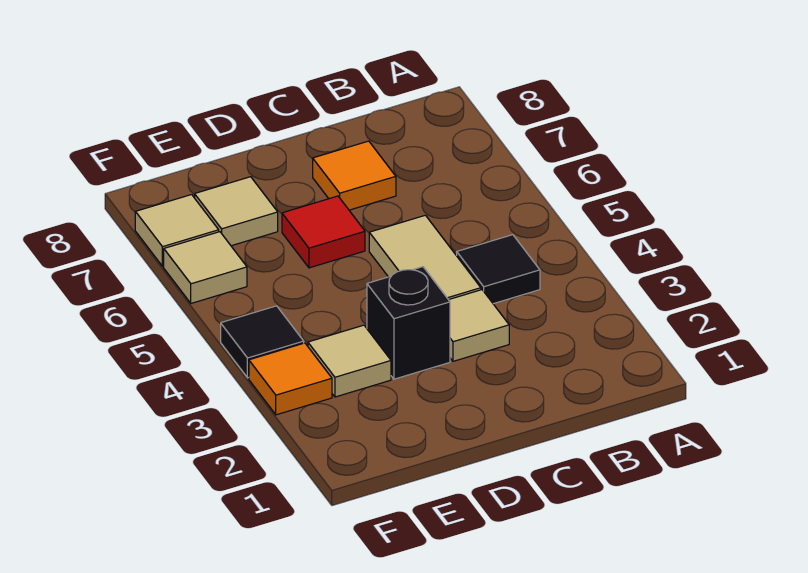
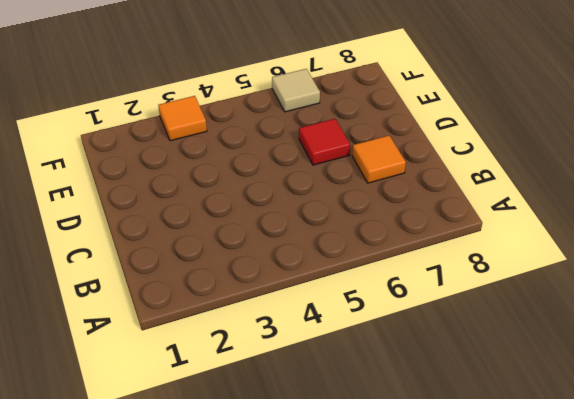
none -> black 1x1 tile [457,235,540,304]
none -> tan 1x1 tile [449,290,509,361]
none -> tan 1x2 tile [369,215,481,300]

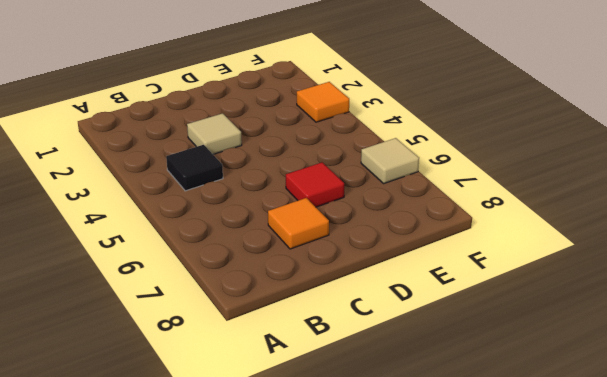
none -> tan 1x2 tile [369,215,481,300]
none -> black 1x1 brick [367,267,450,379]
none -> tan 1x1 tile [308,325,391,397]

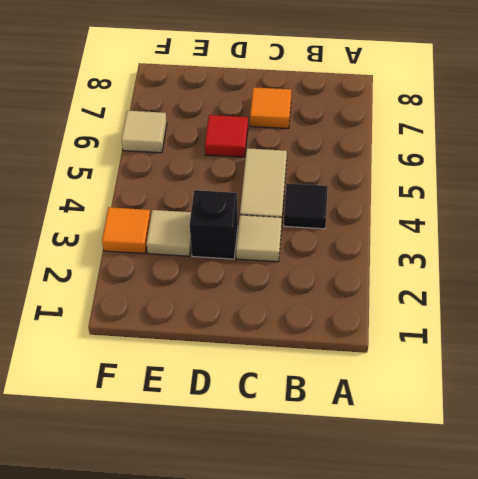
none -> tan 1x1 tile [195,177,278,246]
none -> black 1x1 tile [221,306,304,378]
none -> tan 1x1 tile [135,195,219,266]

